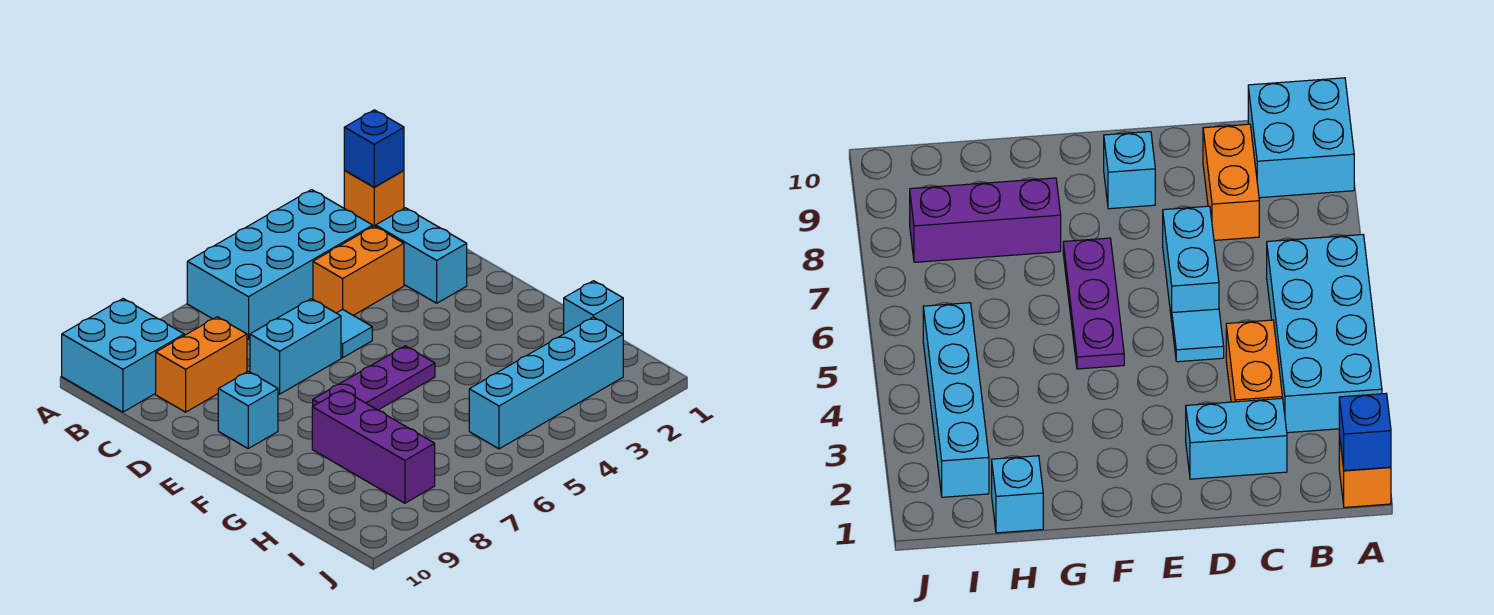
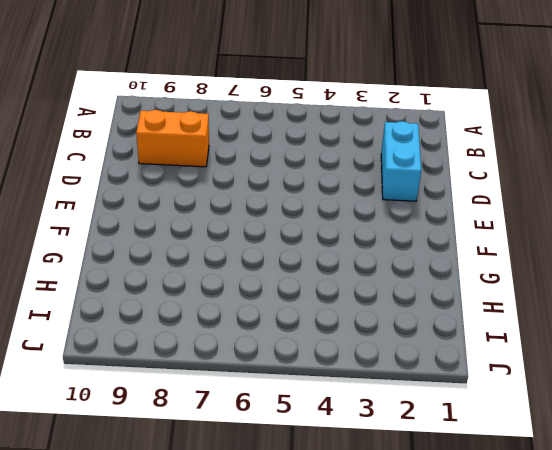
none -> orange 1x1 brick [344,170,404,227]
none -> cyan 2x4 brick [187,190,373,339]
none -> cyan 2x2 brick [62,299,184,412]

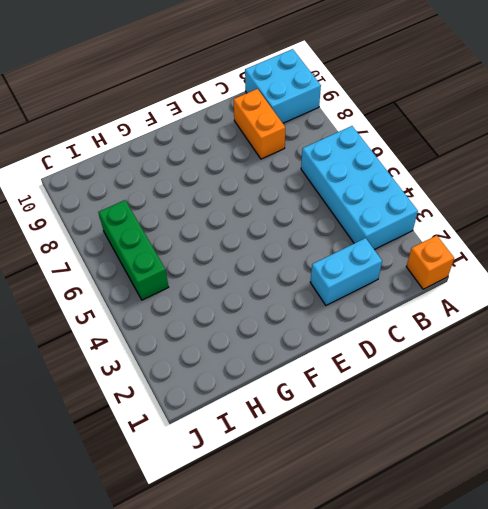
green 1x3 brick [99,200,168,300] -> cyan 1x4 brick [469,317,623,449]
none -> orange 1x2 brick [313,226,404,315]
none -> cyan 1x1 tile [337,309,372,358]
none -> cyan 1x2 brick [250,299,341,394]

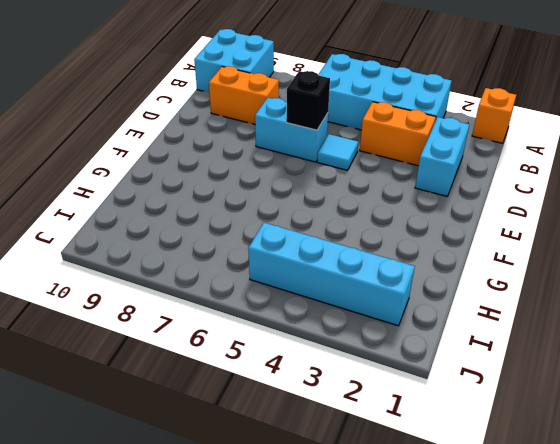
black 1x1 brick [286,71,330,130] -> none
none -> cyan 1x1 brick [218,371,278,448]
none -> purple 1x3 plate [313,346,435,410]
none -> purple 1x3 brick [312,390,435,503]

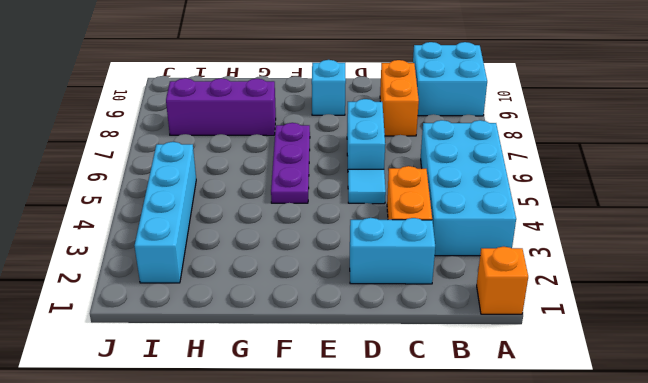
none -> cyan 1x1 brick [564,281,623,334]
none -> blue 1x1 brick [344,110,404,187]

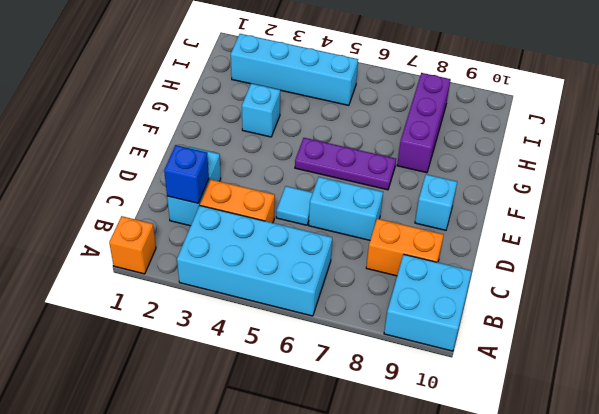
blue 1x1 brick [164,145,209,203] -> blue 1x1 brick moved to [344,110,404,187]
cyan 1x1 brick [242,84,280,137] -> cyan 1x1 brick moved to [564,281,623,334]

